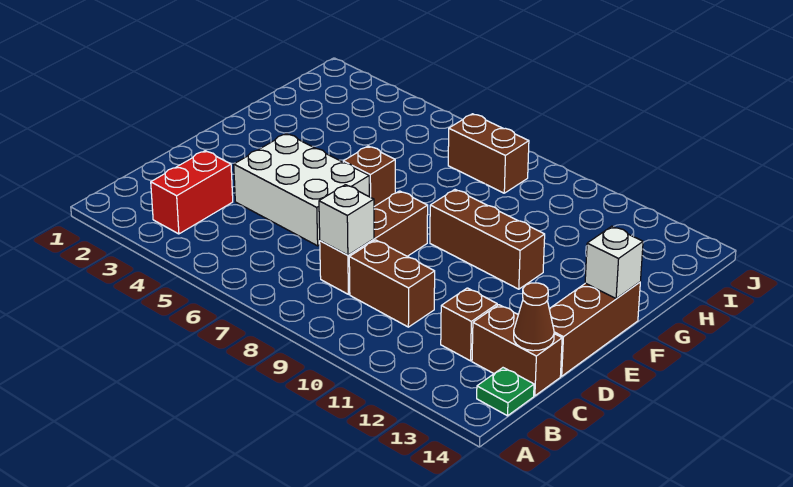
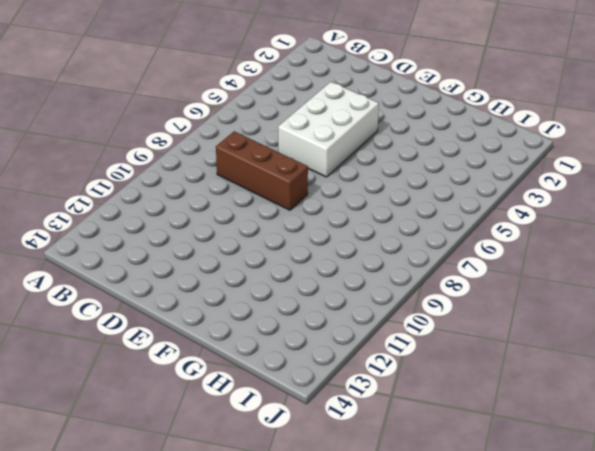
none -> red 1x2 brick [151,151,233,234]
none -> green 1x1 plate [477,368,534,416]
none -> brown 1x2 brick [349,240,435,327]

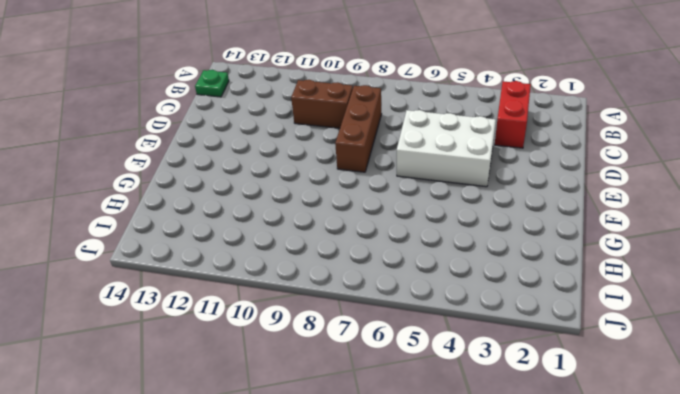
none -> brown 1x1 brick [441,288,497,361]
none -> brown 1x2 brick [472,305,562,396]
none -> brown 1x3 brick [549,282,640,376]

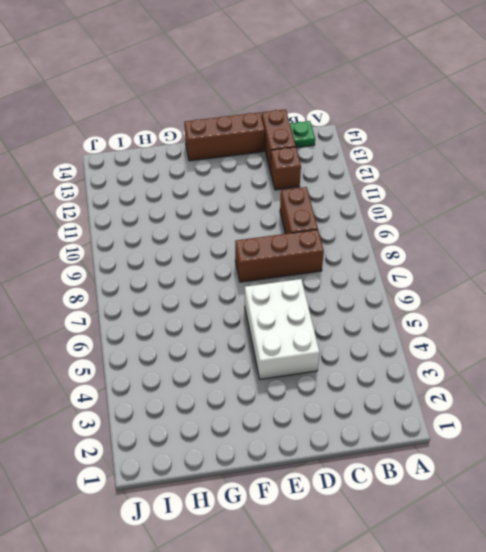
none -> red 1x2 brick [151,151,233,234]
none -> brown 1x1 brick [343,146,395,207]
none -> brown 1x3 brick [430,190,545,289]

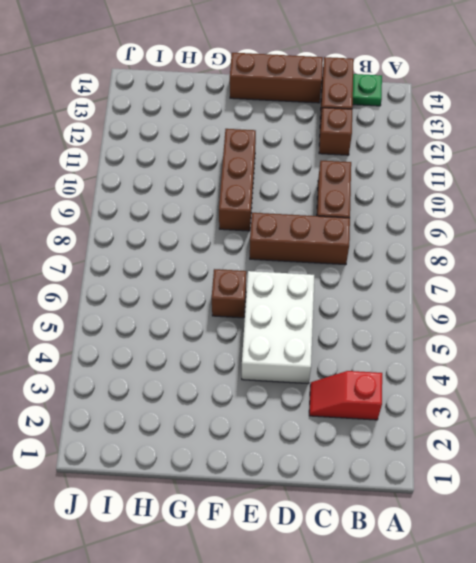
red 1x2 slope [309,371,382,420] -> red 1x2 brick [151,151,233,234]
none -> brown 1x2 brick [448,114,529,193]
none -> white 1x1 brick [319,185,374,255]
none -> brown 1x1 cone [514,283,554,351]

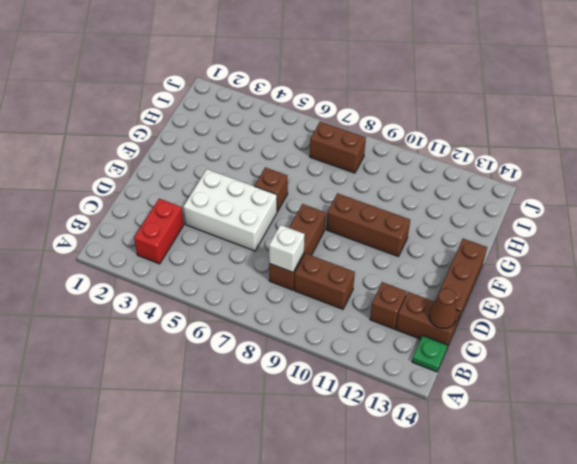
none -> white 1x1 brick [585,226,643,299]

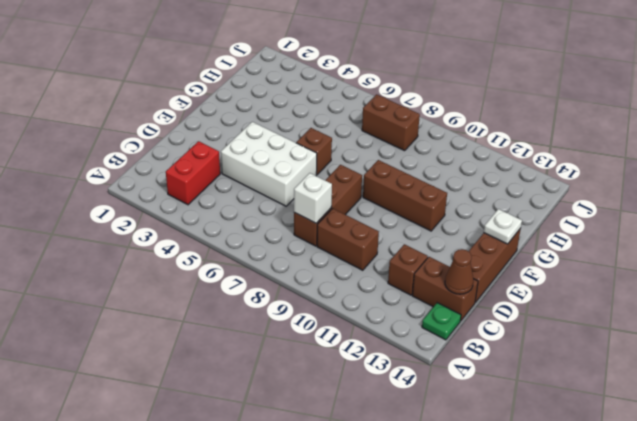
white 1x1 plate [484,209,522,244] -> white 1x1 brick [585,226,643,299]

